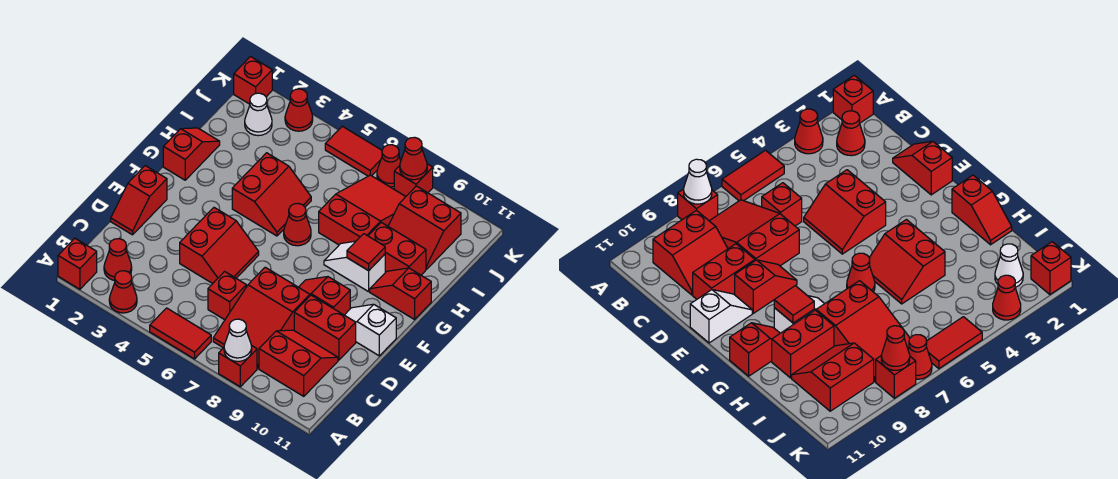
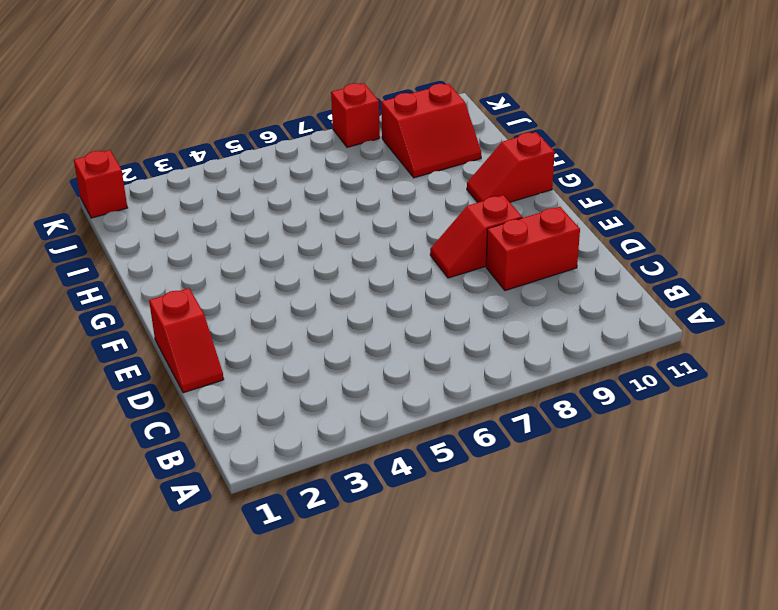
none -> red 1x1 brick [58,238,97,289]
none -> red 1x1 cone [109,271,137,313]
none -> red 1x2 tile [150,308,211,359]
none -> red 1x1 brick [219,345,257,387]

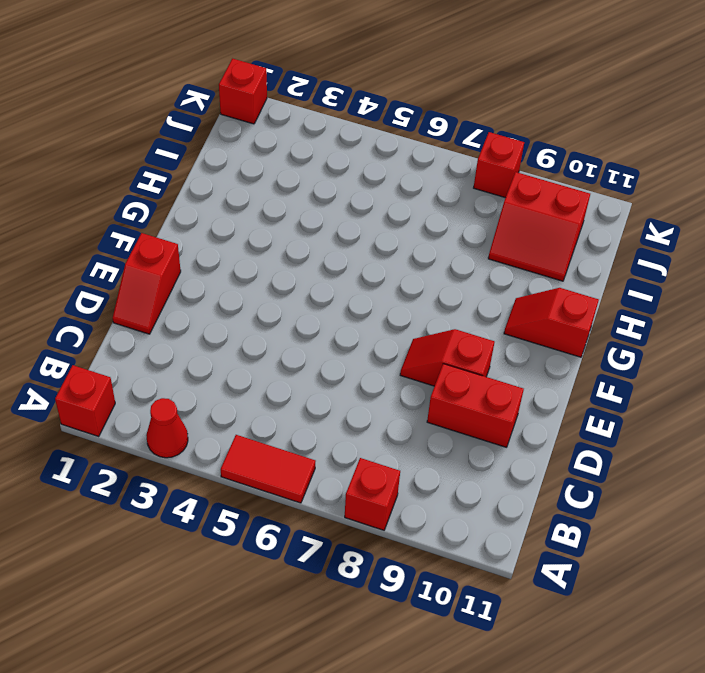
none -> red 1x1 cone [104,239,132,281]
none -> red 2x3 slope [213,267,310,369]
none -> red 2x2 slope [259,330,338,396]
none -> red 1x1 brick [208,272,246,320]

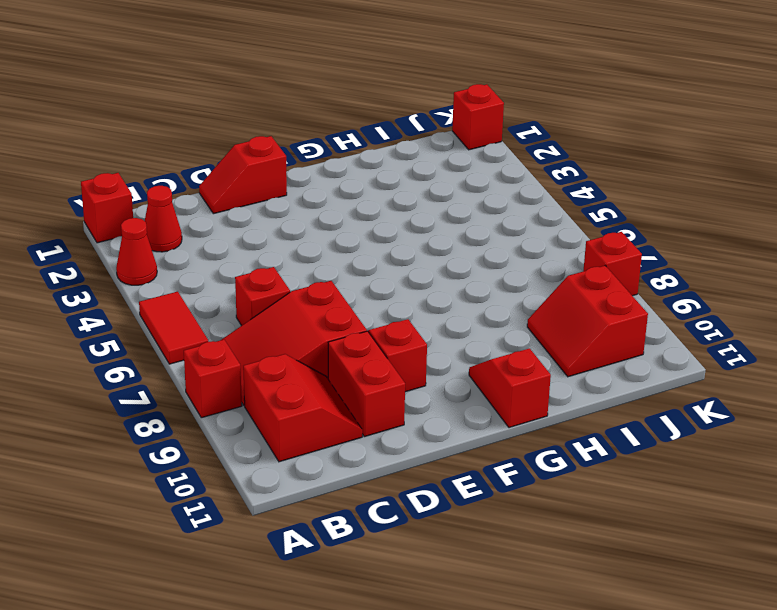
none -> red 2x2 slope [180,208,259,284]
none -> white 1x2 slope [345,304,396,356]
none -> red 1x2 slope [163,128,220,180]
none -> red 2x2 slope [232,153,311,236]

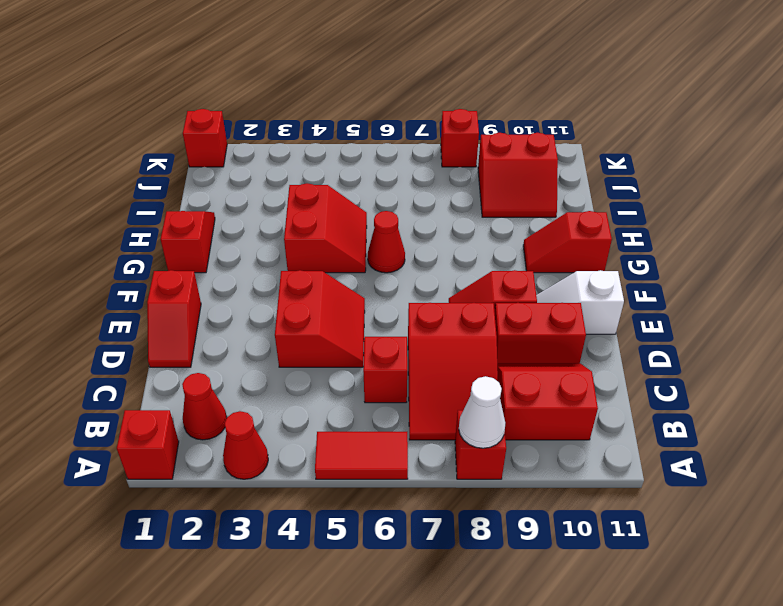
none -> white 1x2 slope [324,241,385,292]
none -> red 2x3 slope [319,175,406,245]
none -> red 1x2 brick [368,222,426,275]
none -> white 1x1 cone [245,93,272,136]

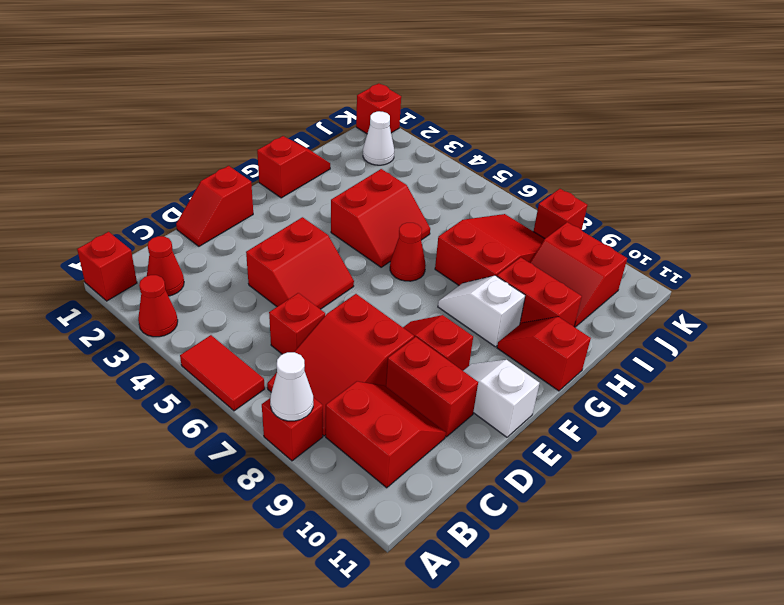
none -> red 1x1 cone [285,89,313,131]
none -> red 1x2 tile [325,126,382,176]
none -> red 1x1 cone [377,145,401,187]
none -> red 1x1 tile [347,234,385,271]

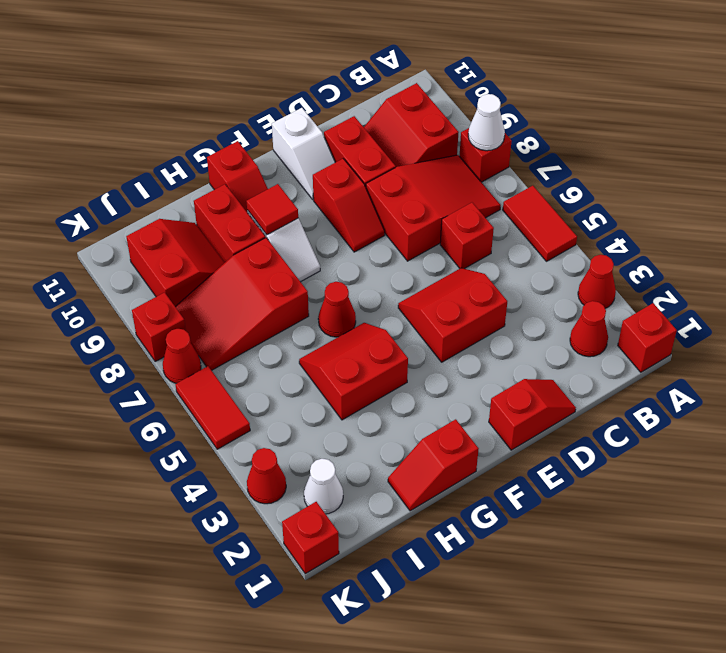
none -> red 1x1 cone [400,137,427,180]

